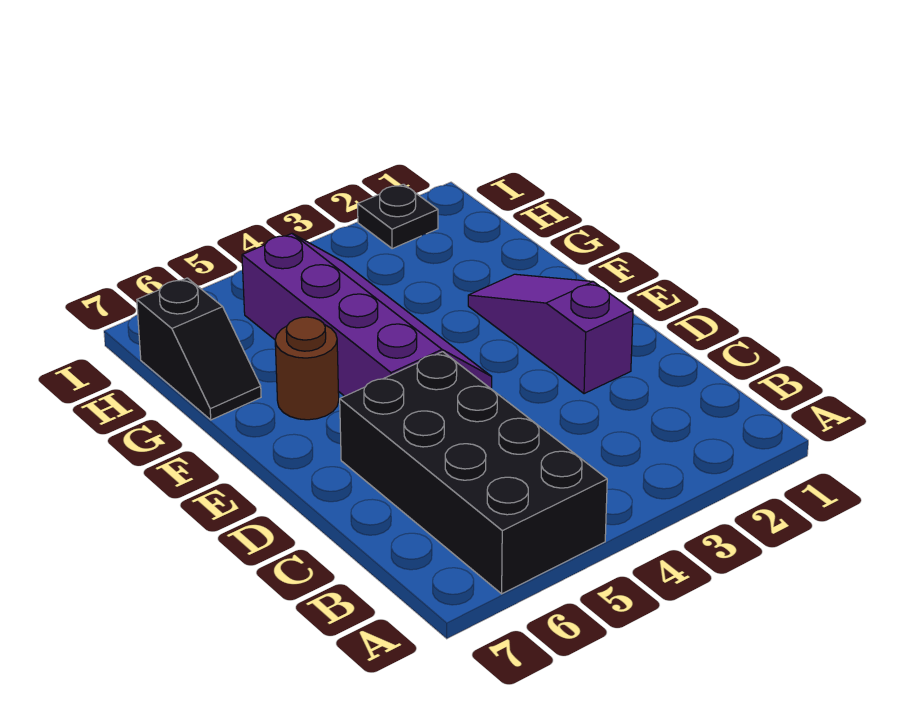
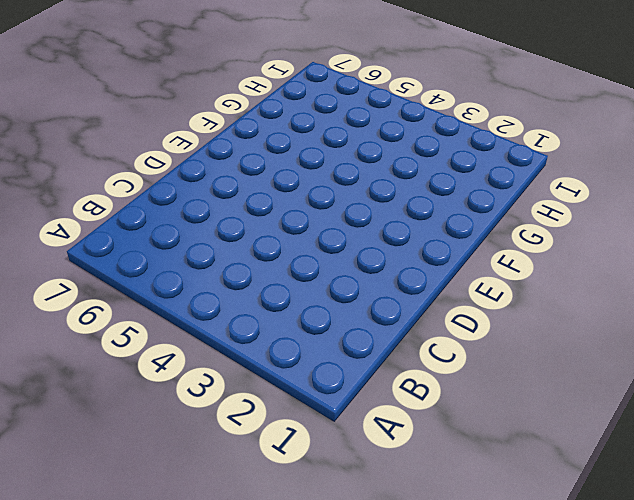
none -> black 2x4 brick [340,352,607,594]
none -> purple 1x3 slope [468,274,633,394]

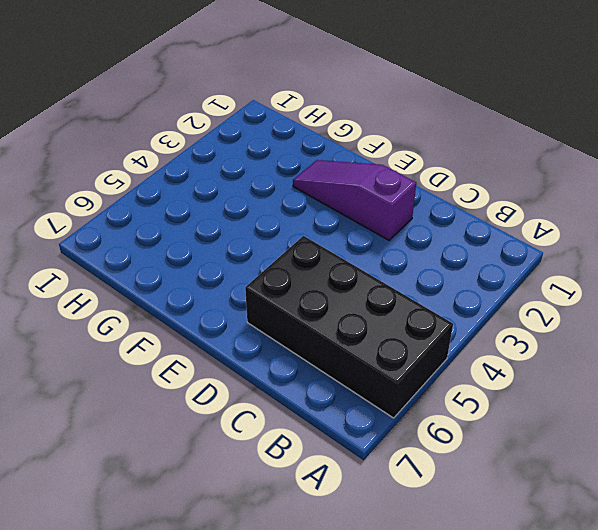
none -> purple 2x4 slope [242,234,492,396]
none -> brown 1x1 round brick [275,317,339,420]

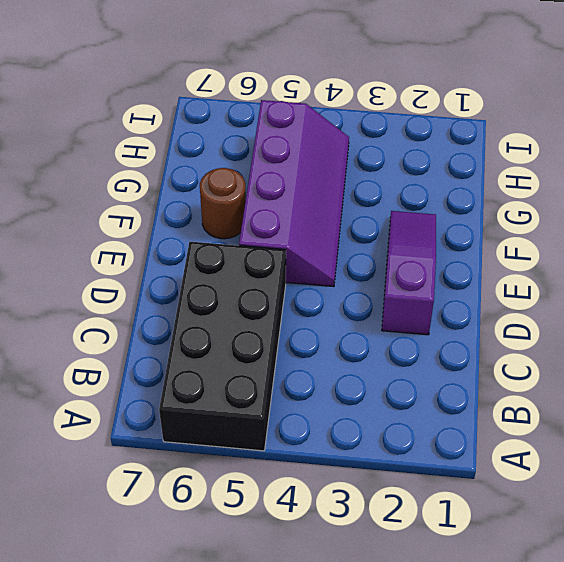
none -> black 1x2 slope [137,278,261,420]
none -> black 1x1 plate [358,184,438,249]

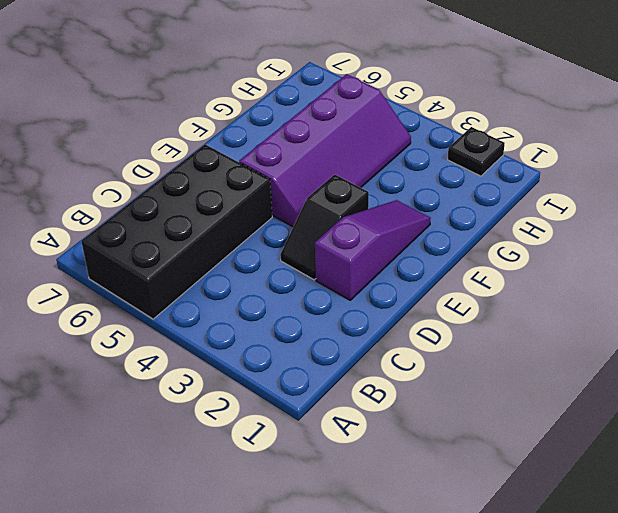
black 1x2 slope [280,174,369,280] -> black 1x2 slope moved to [137,278,261,420]
none -> brown 1x1 round brick [275,317,339,420]

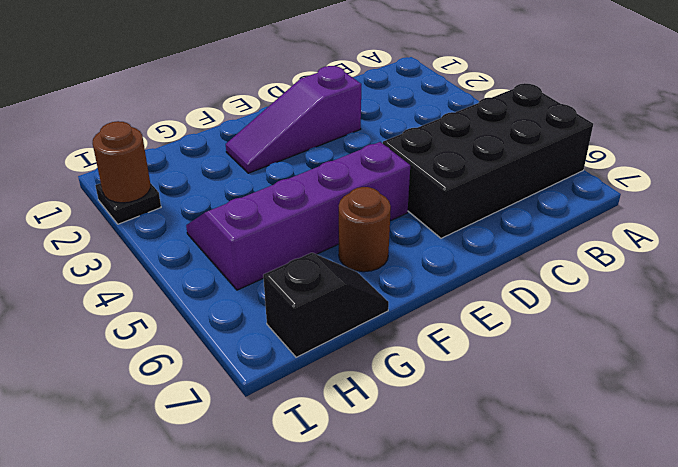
brown 1x1 round brick [93,121,150,203] -> none

